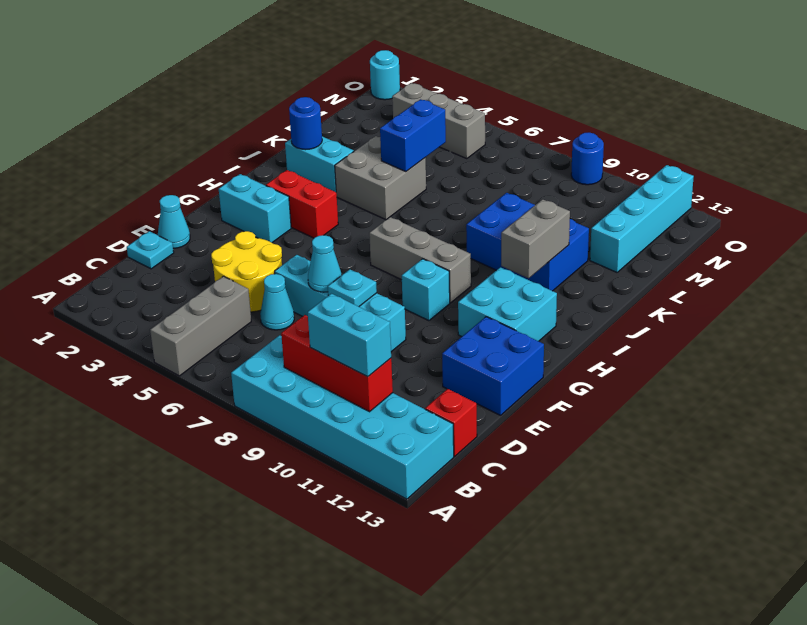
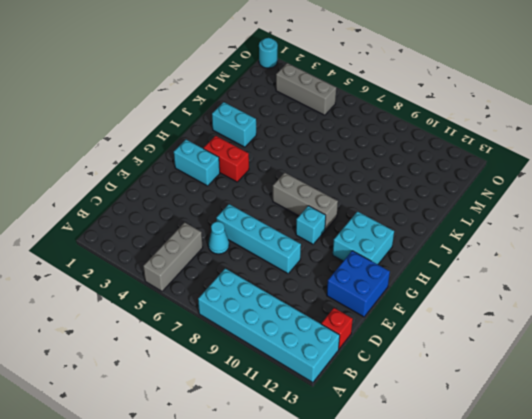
none -> cyan 1x1 plate [127,231,174,269]
none -> yellow 2x2 round brick [211,231,282,312]
none -> cyan 1x1 cone [158,195,190,248]

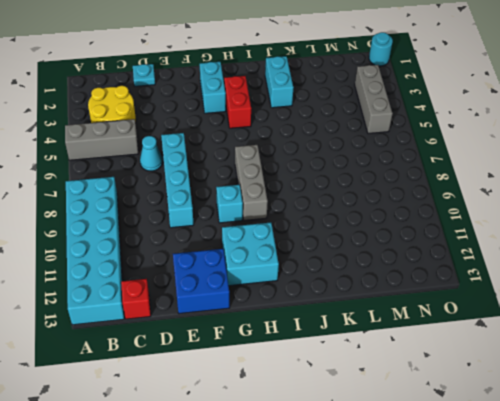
yellow 2x2 round brick [88,86,136,123] -> yellow 2x2 round brick moved to [211,231,282,312]
none -> cyan 1x1 cone [158,195,190,248]
none -> grey 2x2 brick [335,136,426,220]
none -> blue 2x3 brick [466,193,589,291]

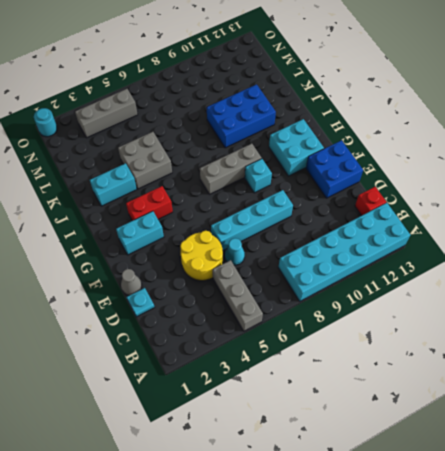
grey 1x1 cone [121,269,142,295] -> cyan 1x1 cone [158,195,190,248]
none -> cyan 1x4 brick [590,165,694,272]
none -> blue 1x1 round brick [571,132,604,185]
none -> red 1x3 brick [281,315,393,412]

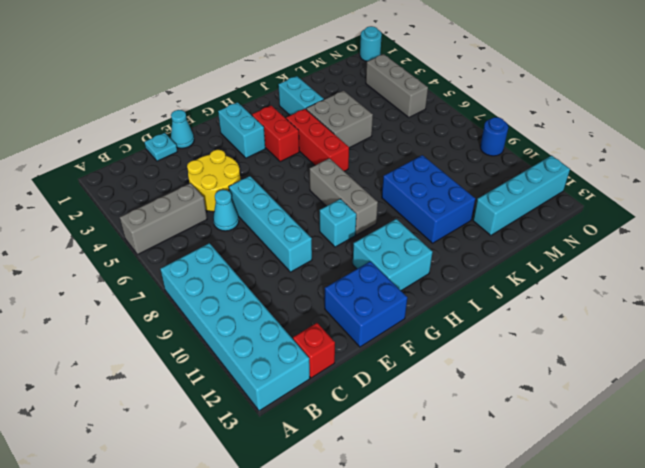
red 1x3 brick [286,109,349,171] -> red 1x3 brick moved to [281,315,393,412]
none -> cyan 1x1 cone [308,235,342,292]
none -> cyan 1x1 plate [328,269,377,307]
none -> grey 1x2 brick [501,199,570,278]

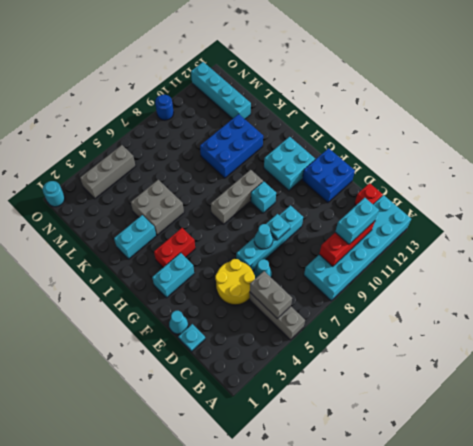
grey 1x2 brick [250,271,292,319] -> grey 1x2 brick moved to [501,199,570,278]
none -> blue 1x1 round brick [289,97,322,150]
none -> blue 1x2 brick [380,99,446,172]

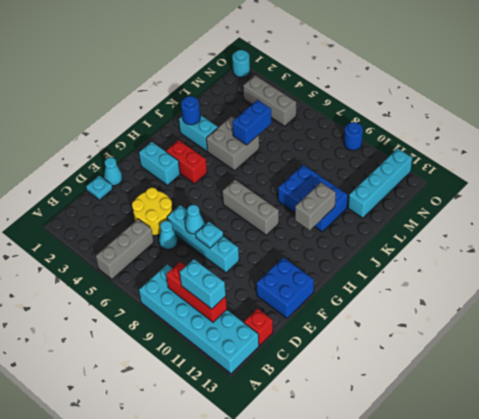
none -> cyan 1x1 brick [402,259,450,321]
none -> cyan 2x2 brick [458,267,557,341]

